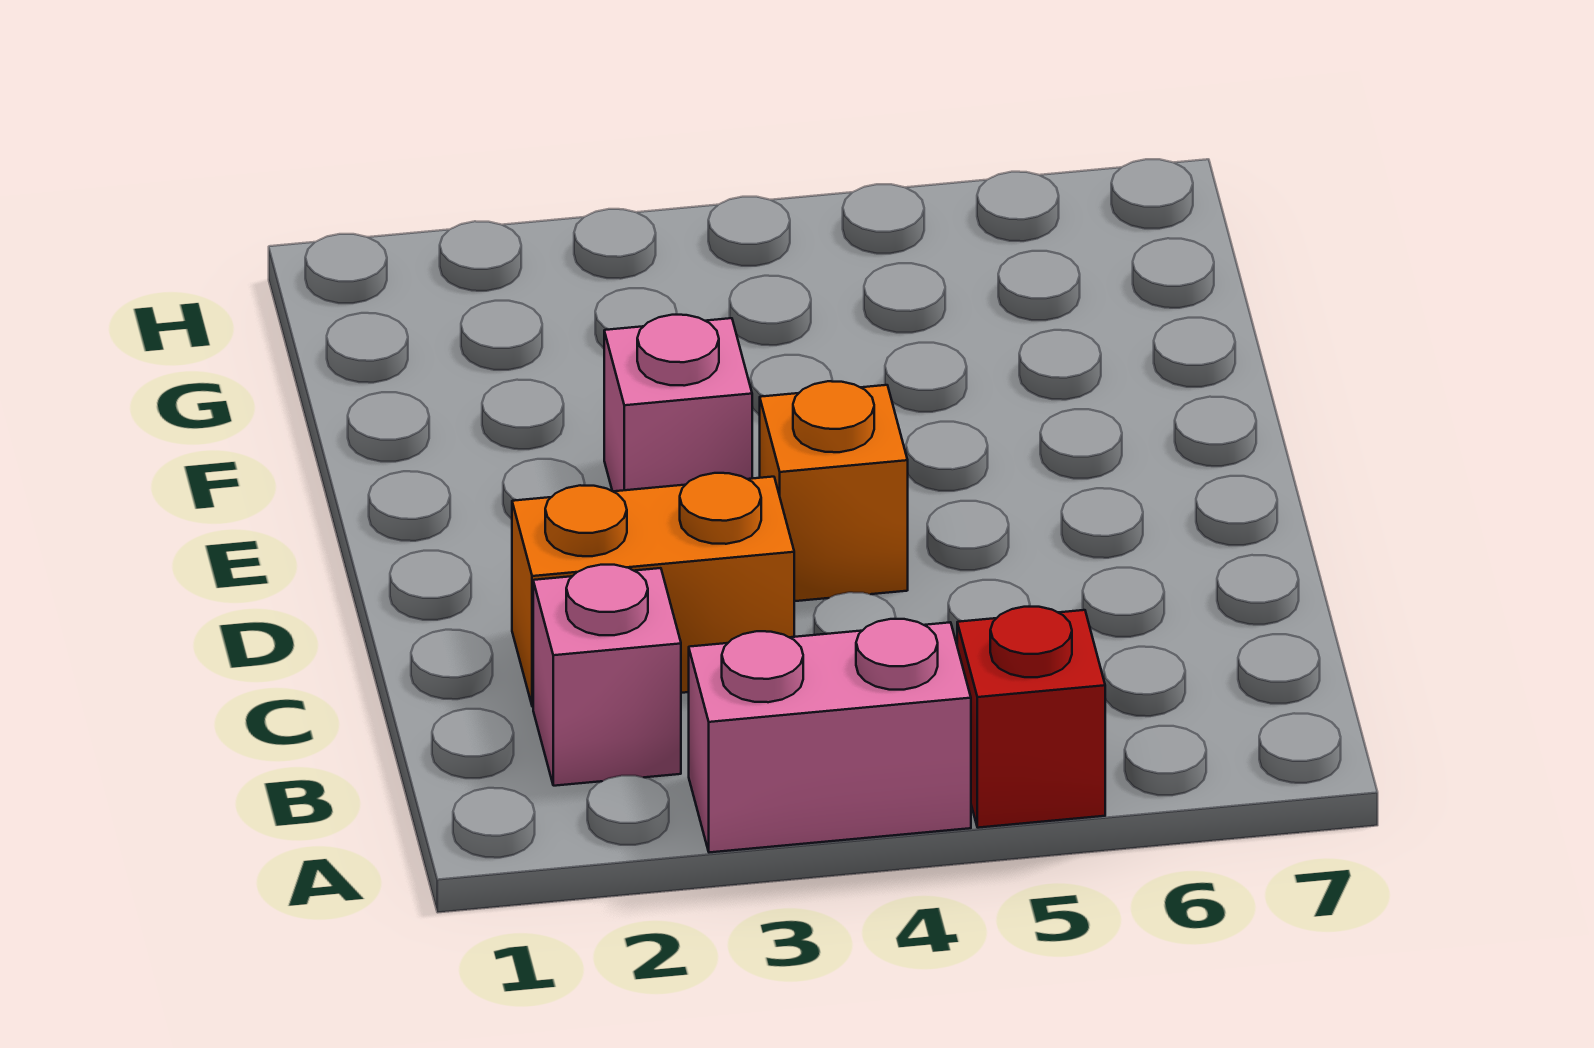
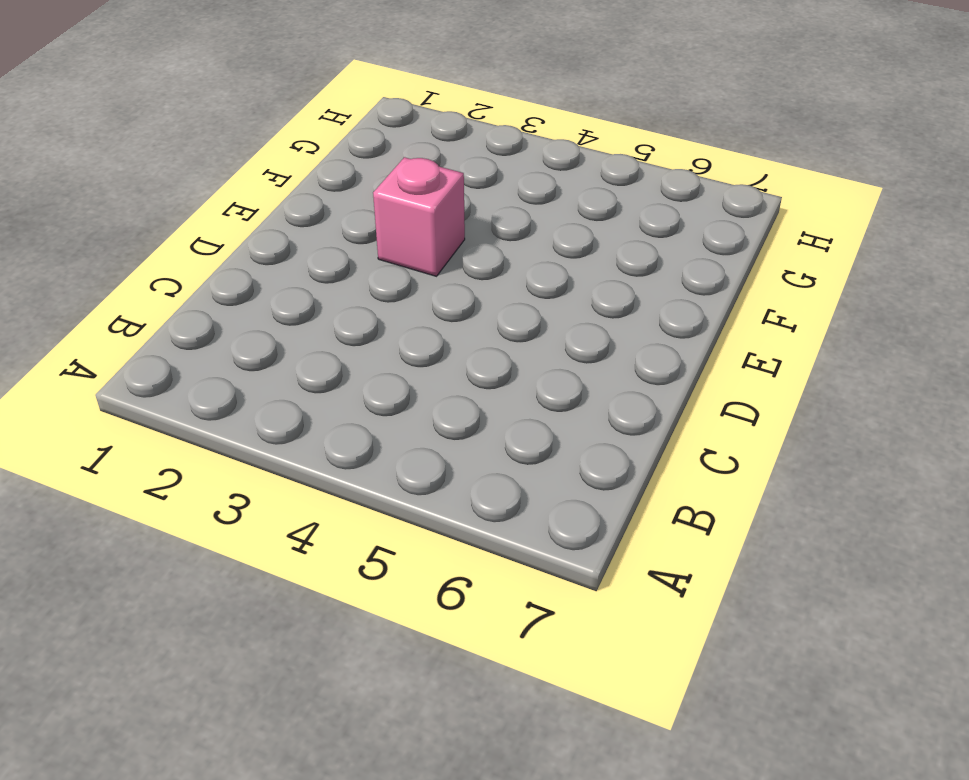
none -> pink 1x2 brick [689,619,971,852]
none -> red 1x1 brick [957,607,1105,828]

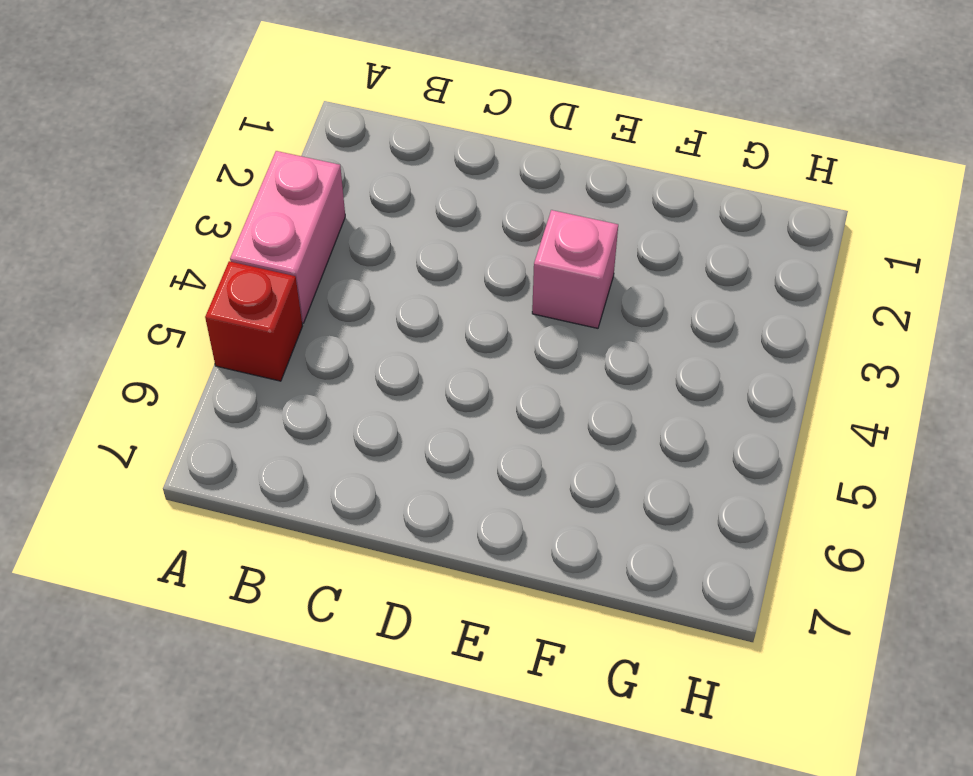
none -> pink 1x1 brick [533,565,681,786]
none -> orange 1x2 brick [512,473,794,707]

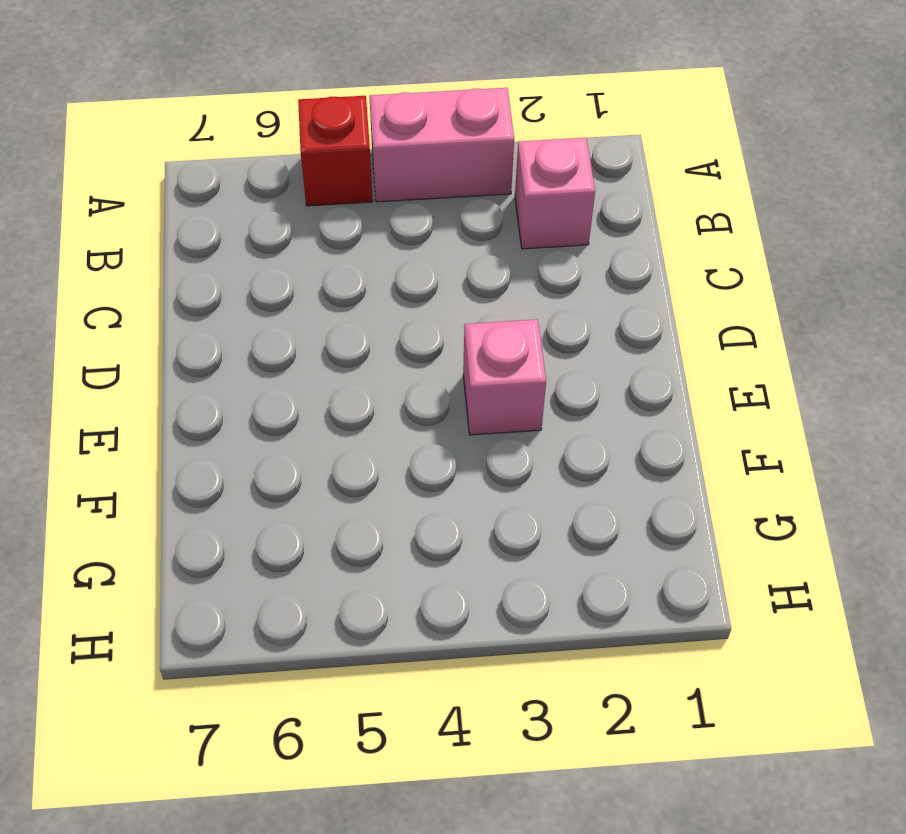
none -> orange 1x2 brick [512,473,794,707]
none -> orange 1x1 brick [760,381,908,601]

